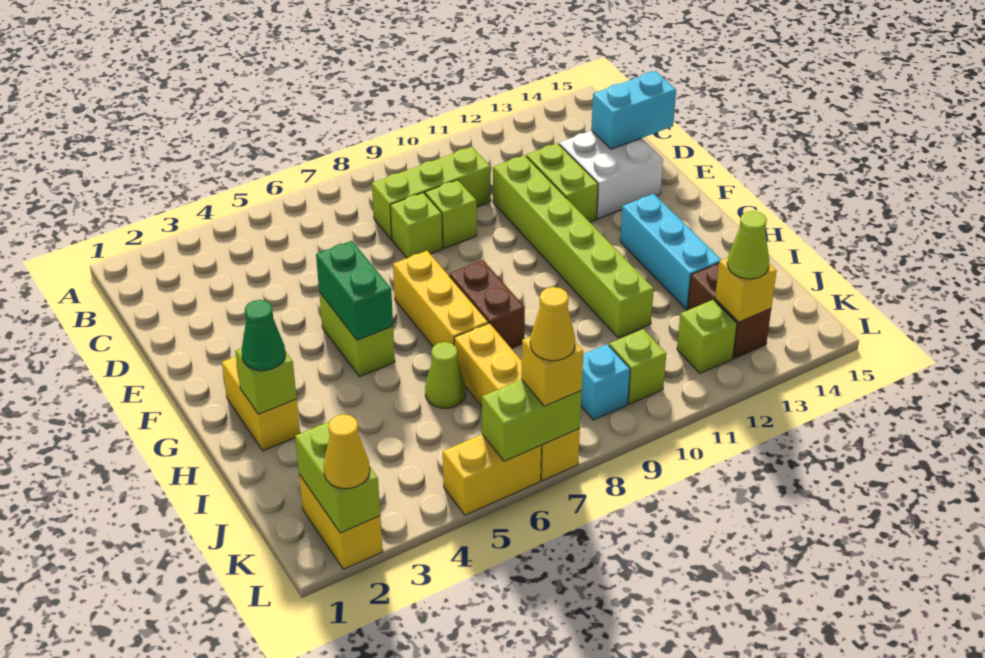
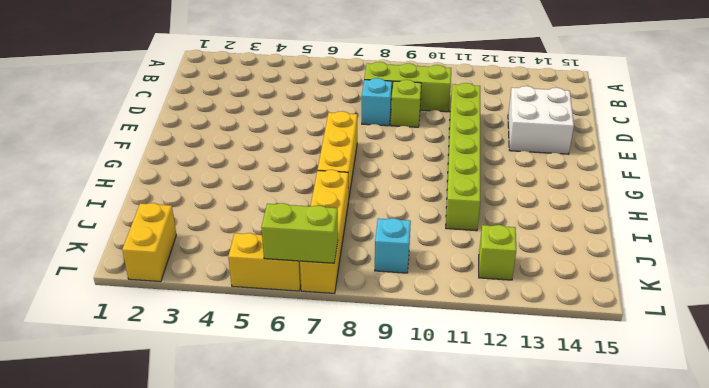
cyan 1x1 brick [362,78,392,126] -> lime 1x1 brick [390,193,443,258]
none -> lime 1x2 brick [526,143,598,222]
none -> lime 1x2 brick [319,292,395,377]
none -> yellow 1x2 brick [222,357,300,451]
none -> brown 1x2 brick [449,260,525,349]

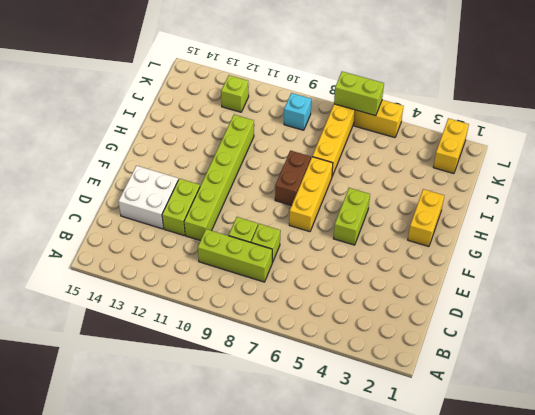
none -> cyan 1x3 brick [620,194,721,309]
none -> lime 1x1 cone [425,342,466,408]
none -> brown 1x2 brick [688,263,771,358]
none -> lime 1x1 brick [609,329,666,404]

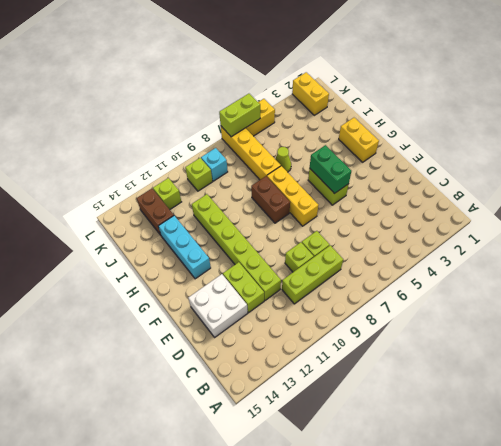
none -> cyan 1x2 brick [591,71,676,149]
none -> lime 1x1 brick [235,348,297,414]
none -> lime 1x2 brick [295,421,380,533]
none -> yellow 1x1 brick [715,258,777,322]

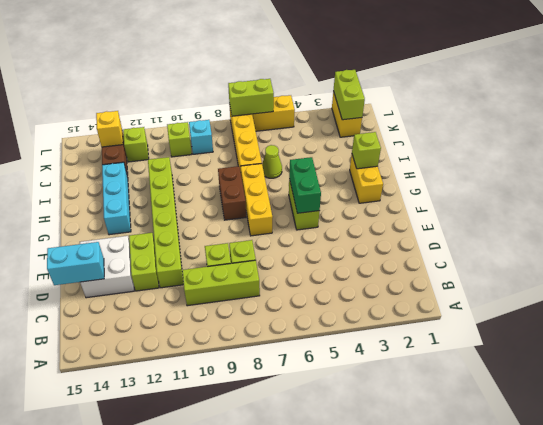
none -> green 1x1 cone [242,300,285,371]
none -> lime 1x1 cone [727,211,769,279]
none -> yellow 1x1 cone [324,414,370,489]
none -> yellow 1x1 brick [521,336,583,406]

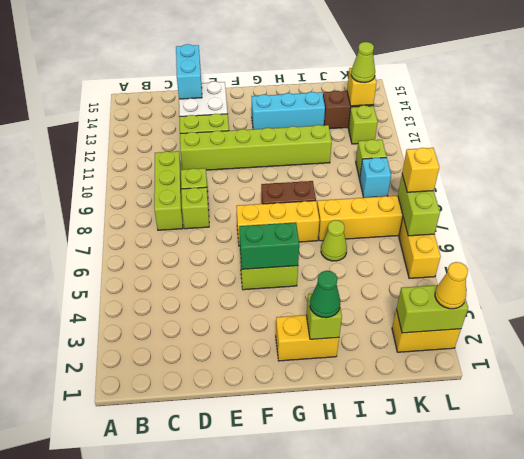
none -> yellow 1x1 cone [530,287,575,361]

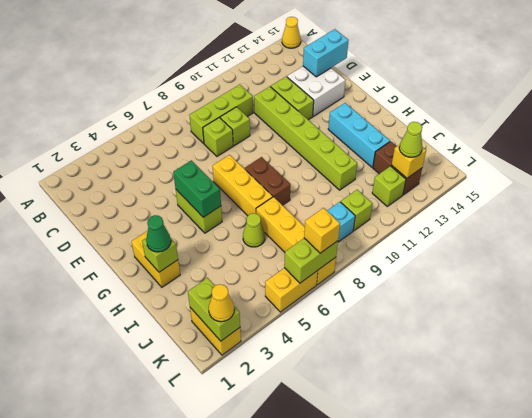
yellow 1x1 cone [282,17,301,48] -> yellow 1x1 cone moved to [530,287,575,361]

